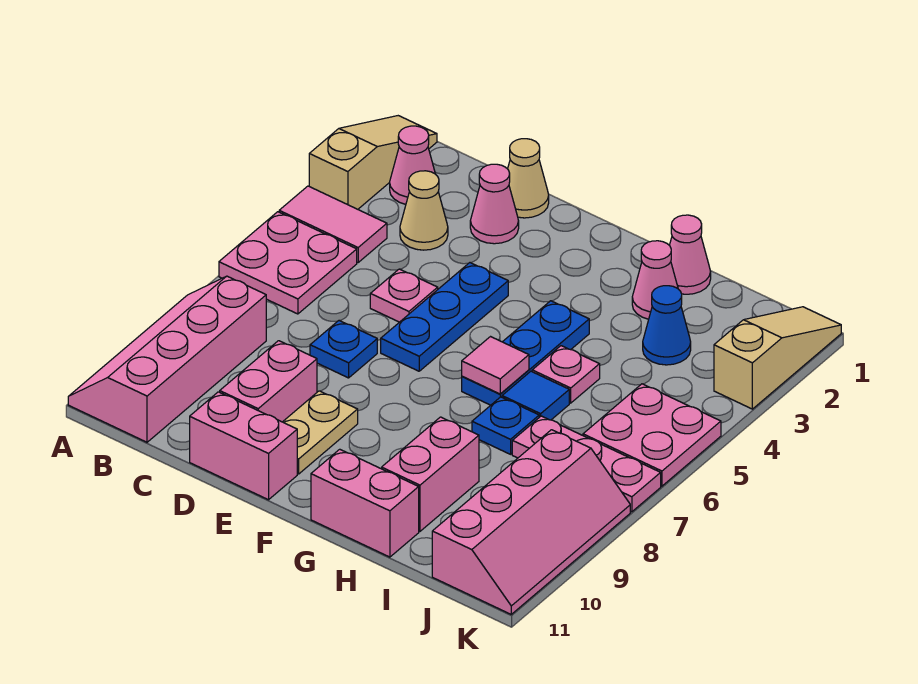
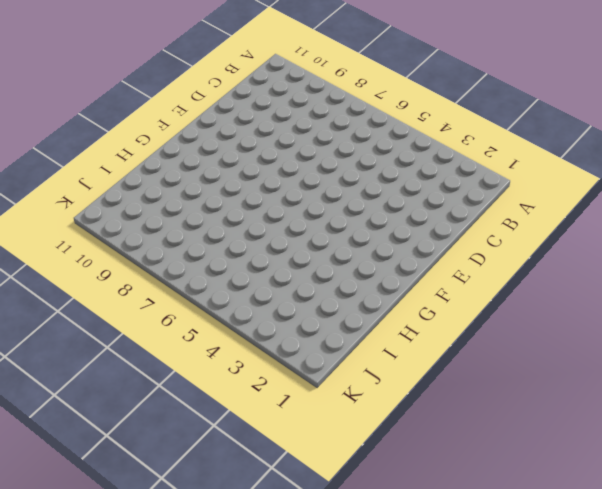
none -> tan 1x3 slope [309,116,437,209]
none -> pink 1x2 tile [279,186,387,262]
none -> pink 2x2 plate [219,212,357,314]

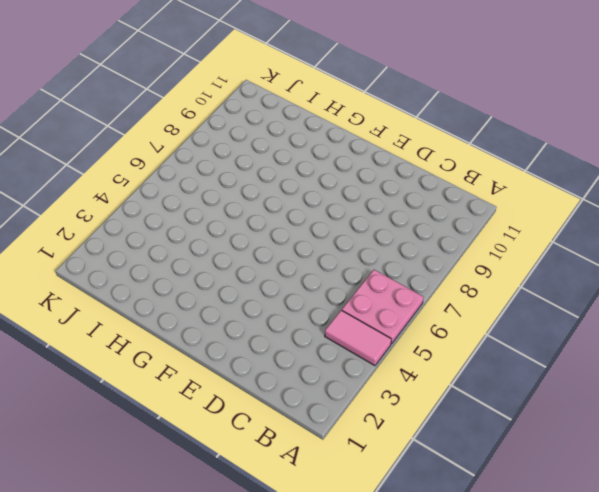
none -> tan 1x3 slope [309,116,437,209]
none -> pink 2x4 slope [68,276,266,442]
none -> pink 1x1 cone [390,126,435,204]

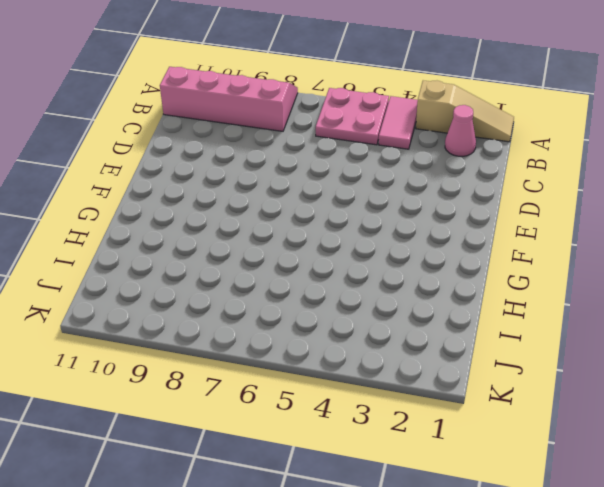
none -> tan 1x1 cone [400,171,448,250]
none -> tan 1x1 cone [508,139,549,218]
none -> pink 1x1 cone [470,164,519,244]

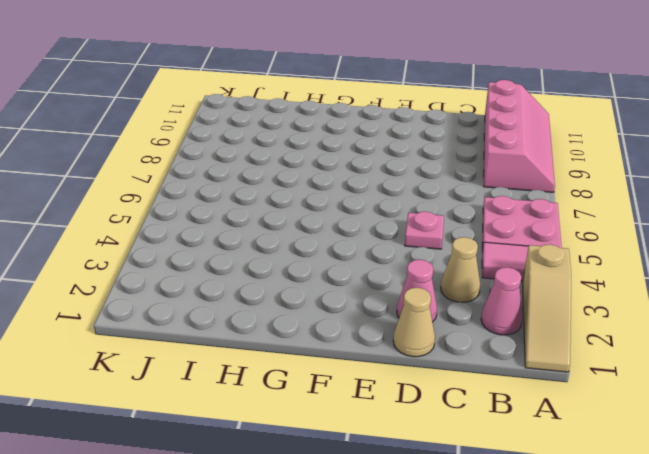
none -> blue 1x1 plate [310,321,377,378]
none -> pink 1x2 brick [220,341,317,422]
none -> pink 1x2 brick [190,392,297,500]

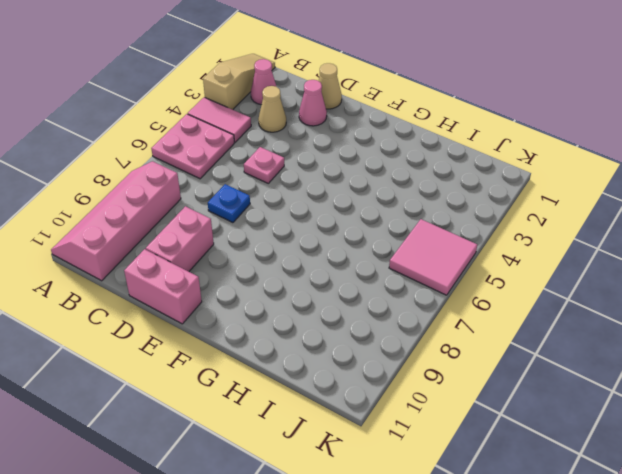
pink 2x2 tile [389,219,477,295] -> pink 2x2 plate [583,384,721,486]
none -> blue 1x3 plate [381,263,508,371]
none -> tan 1x2 plate [283,391,358,474]
none -> blue 1x3 plate [462,301,589,405]

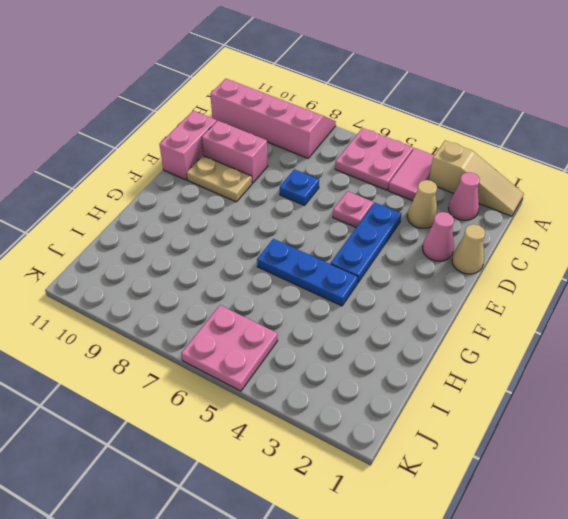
blue 1x3 plate [331,203,401,283] -> blue 1x3 plate turned to [381,263,508,371]
none -> pink 1x2 brick [311,449,419,557]
none -> pink 1x1 cone [669,215,711,294]
none -> pink 1x1 cone [632,241,678,319]

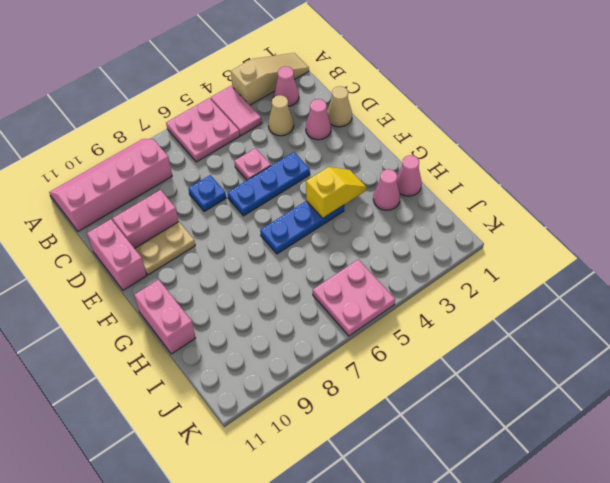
yellow 1x2 slope [306,167,367,218] -> none
none -> pink 1x1 plate [532,346,600,403]
none -> blue 1x1 tile [502,371,569,420]
none -> blue 1x1 plate [472,397,539,454]

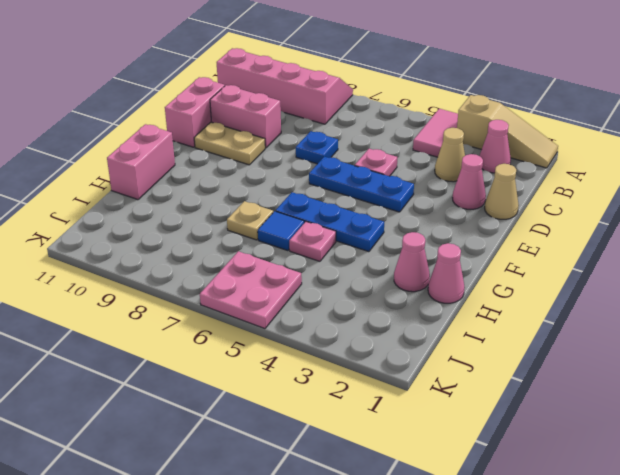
tan 1x1 plate [227,201,273,240] -> blue 1x1 plate [472,397,539,454]
none -> pink 2x2 plate [219,212,357,314]
none -> pink 1x2 brick [382,417,479,531]
none -> blue 1x1 cone [643,286,691,365]

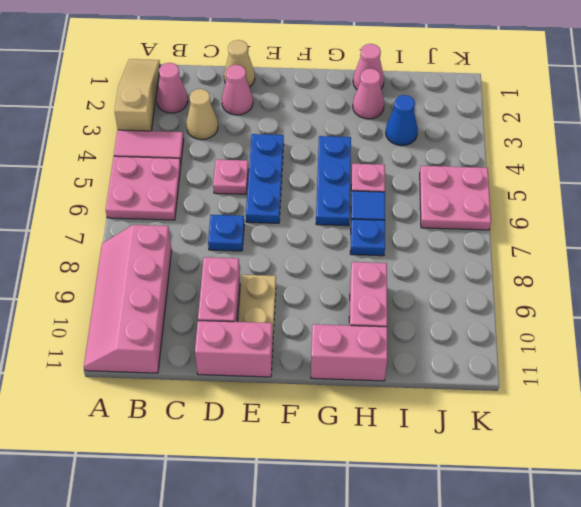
none -> pink 1x3 plate [512,416,661,512]
none -> pink 2x4 slope [432,430,630,614]
none -> tan 1x3 slope [714,307,841,409]

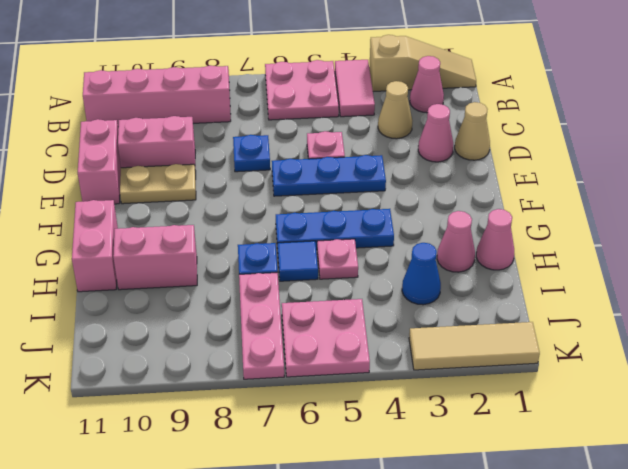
tan 1x3 tile [409,322,540,370] -> tan 1x3 slope [714,307,841,409]
none -> pink 2x4 slope [432,430,630,614]
none -> pink 1x1 tile [462,337,529,394]

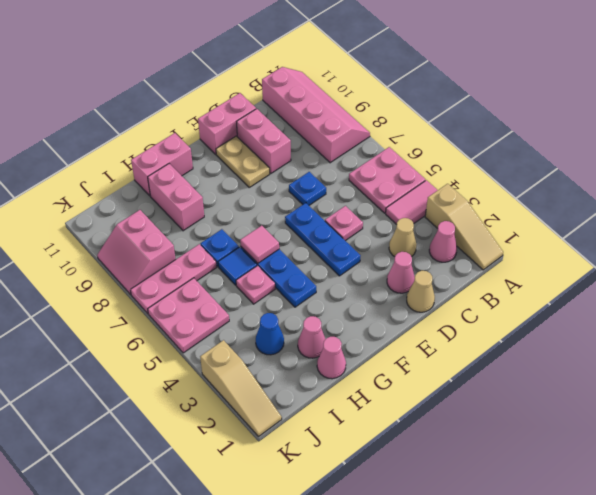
pink 2x2 slope [97,210,176,294] -> pink 2x4 slope [432,430,630,614]

